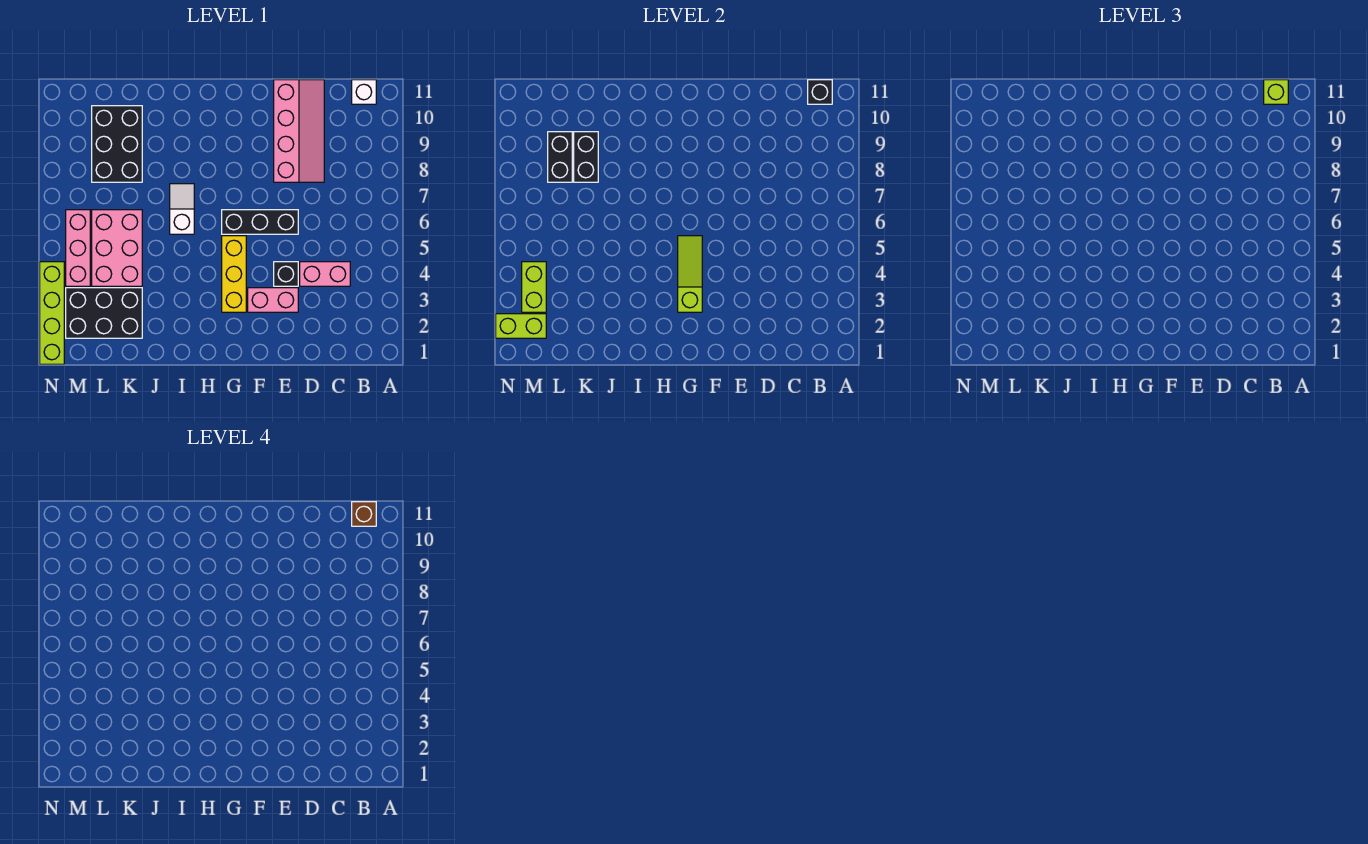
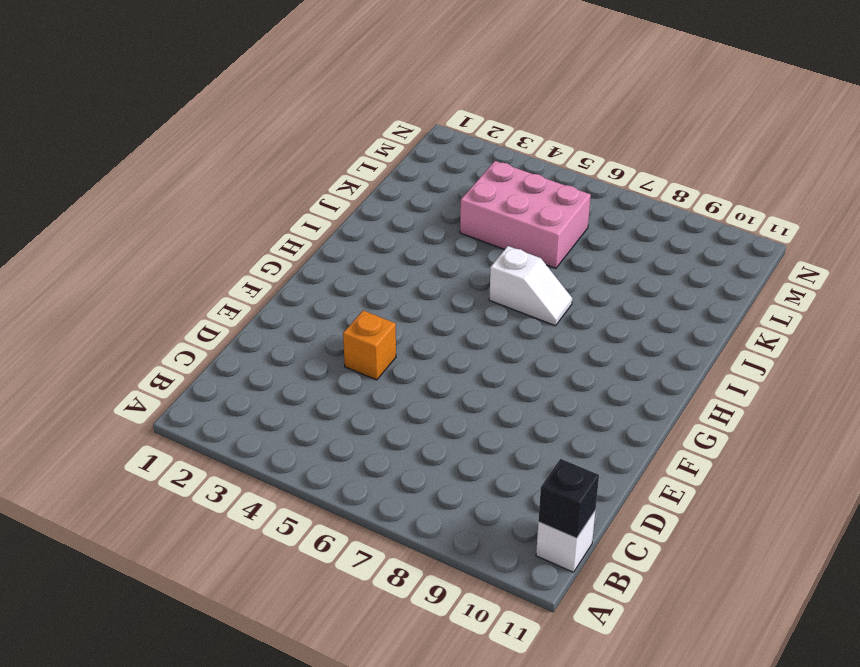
orange 1x1 brick [343,310,396,380] -> black 1x1 brick [274,262,298,286]
none -> pink 1x2 brick [300,262,350,286]
none -> pink 2x4 slope [274,80,324,182]
none -> pink 1x2 brick [248,288,298,312]

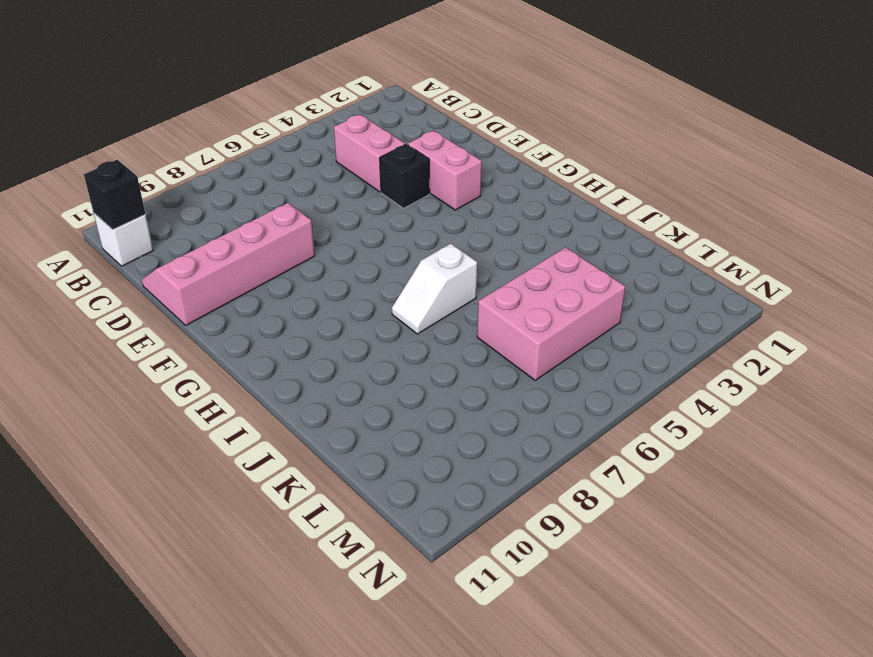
none -> black 1x3 brick [222,210,298,234]
none -> yellow 1x3 brick [222,236,246,312]
none -> black 2x3 brick [66,288,142,338]

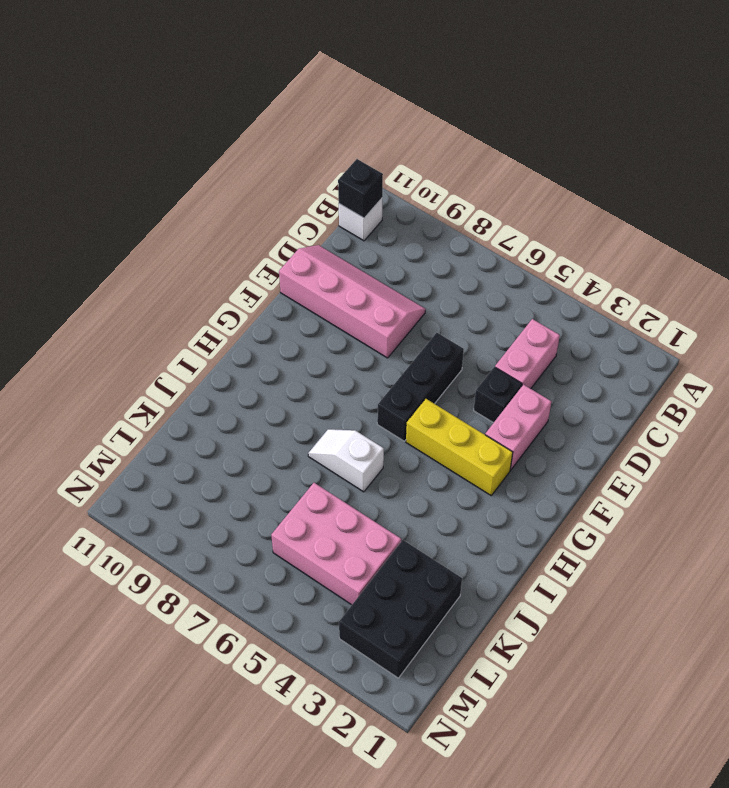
none -> black 2x3 brick [92,106,142,182]
none -> pink 1x3 brick [66,210,90,286]
none -> lime 1x4 brick [40,262,64,364]

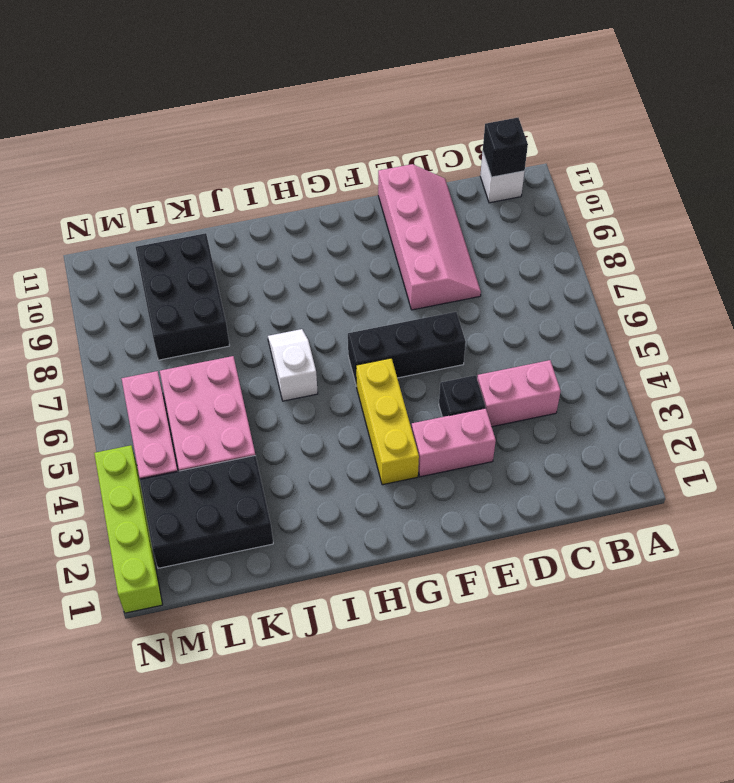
none -> lime 1x3 slope [678,236,702,312]
none -> black 1x2 brick [574,132,598,182]
none -> black 1x2 brick [548,132,572,182]

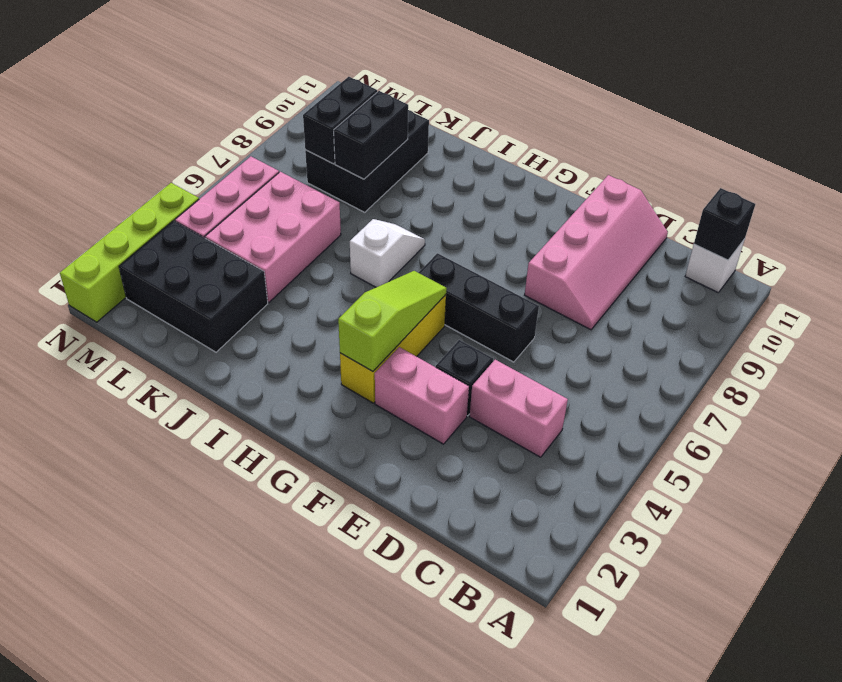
none -> lime 1x2 brick [496,314,546,338]
none -> lime 1x2 brick [522,262,546,312]
none -> lime 1x1 brick [1264,80,1288,104]

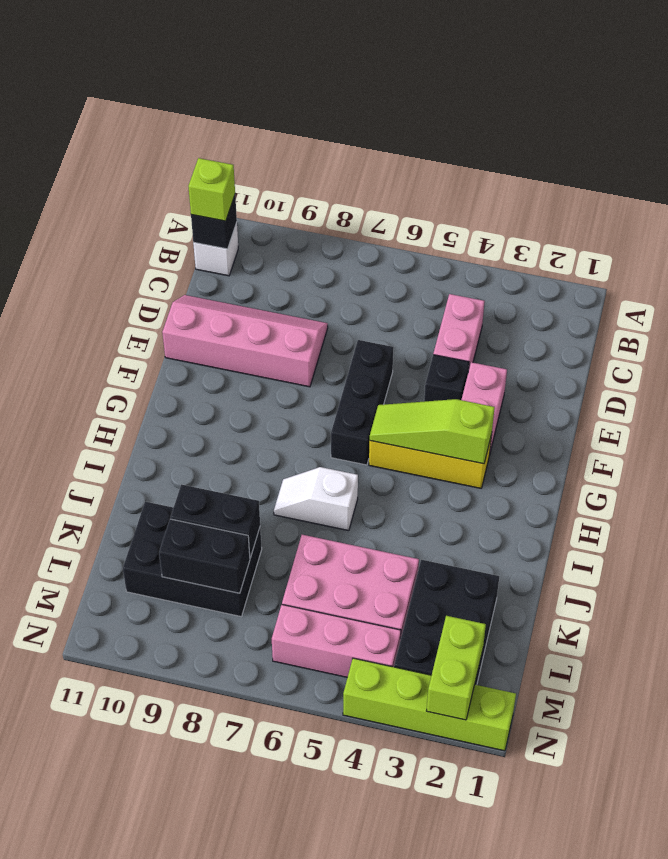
none -> lime 1x2 brick [522,262,546,312]
none -> brown 1x1 brick [352,502,376,526]

